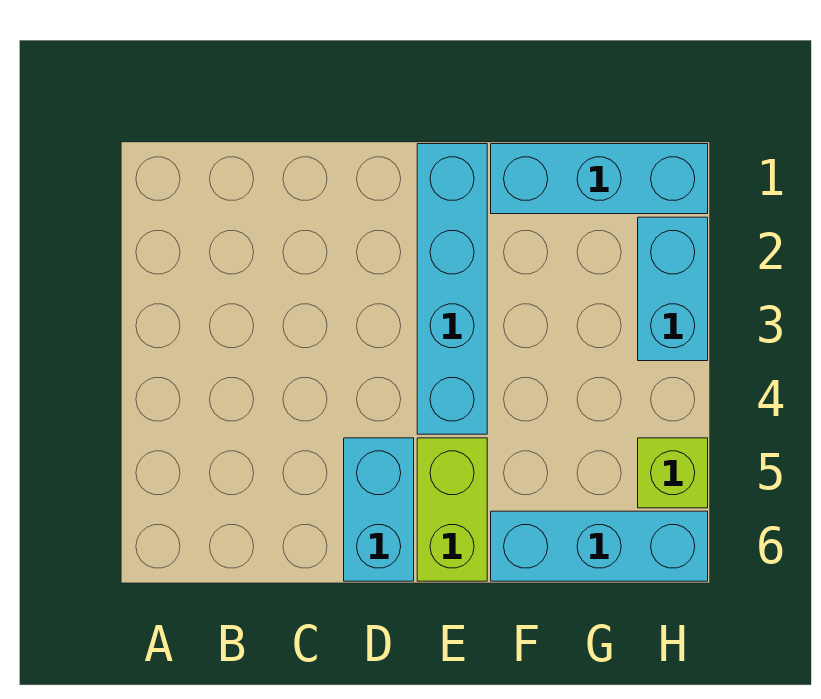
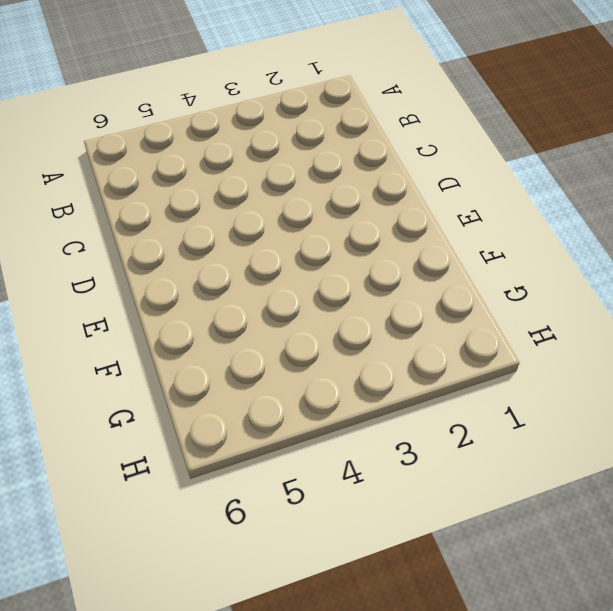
none -> cyan 1x2 brick [344,438,414,581]
none -> cyan 1x4 brick [417,144,487,434]

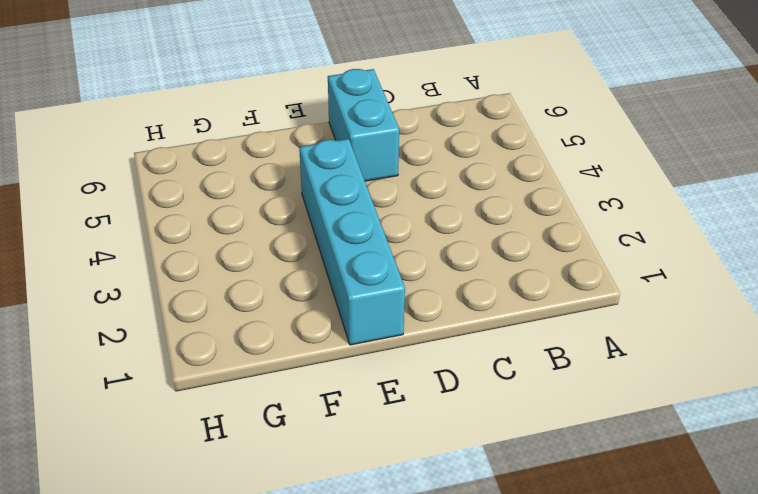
none -> lime 1x2 brick [417,438,487,581]
none -> cyan 1x3 brick [491,144,708,214]

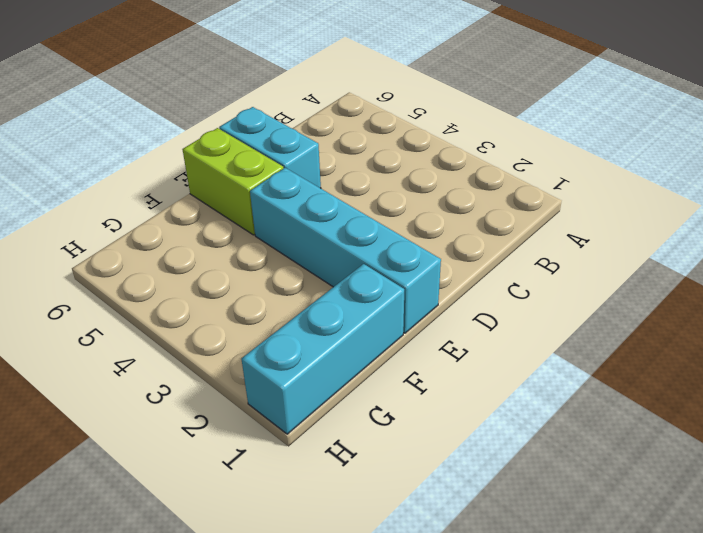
none -> cyan 1x3 brick [491,511,708,581]
none -> cyan 1x2 brick [638,217,708,361]

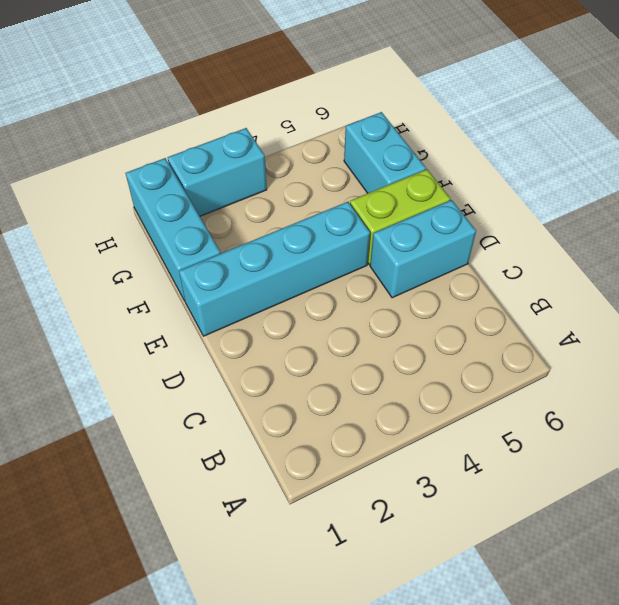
cyan 1x2 brick [344,112,426,193] -> cyan 1x3 brick [491,511,708,581]
none -> lime 1x1 brick [638,438,708,508]

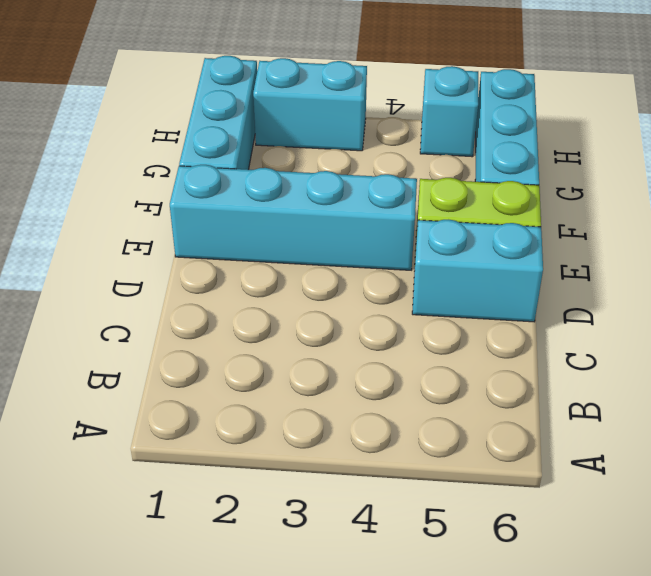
cyan 1x1 brick [420,66,478,157] -> lime 1x1 brick [638,438,708,508]

